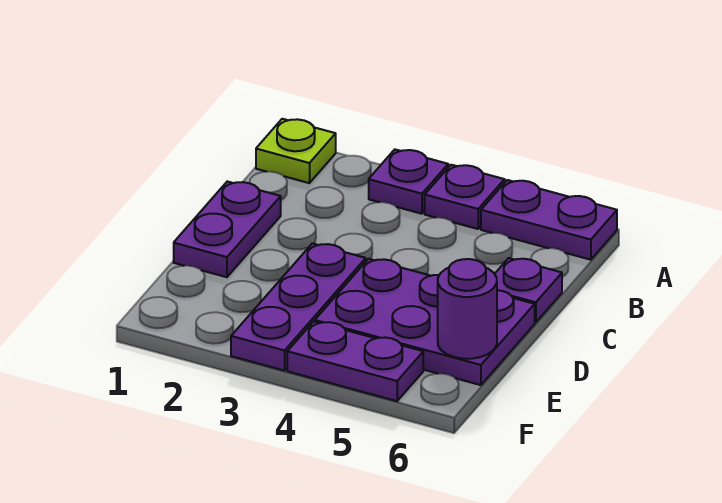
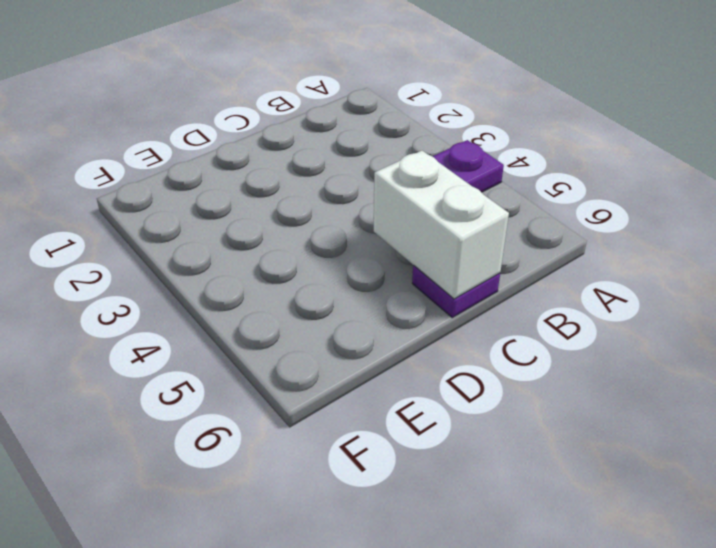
white 1x2 brick [374,151,509,299] -> none
none -> lime 1x1 plate [256,119,336,183]
none -> purple 1x1 plate [369,150,448,214]

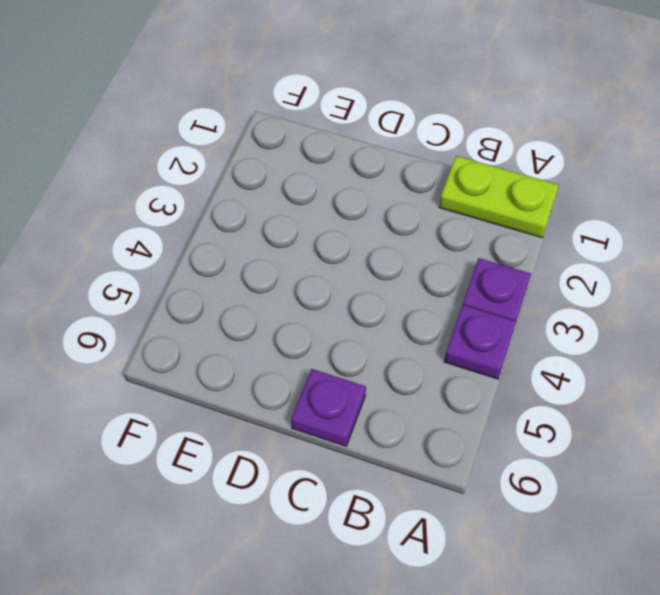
lime 1x2 plate [439,156,559,238] -> lime 1x1 plate [256,119,336,183]
none -> purple 1x2 plate [481,180,617,260]
none -> purple 1x2 plate [174,181,281,277]

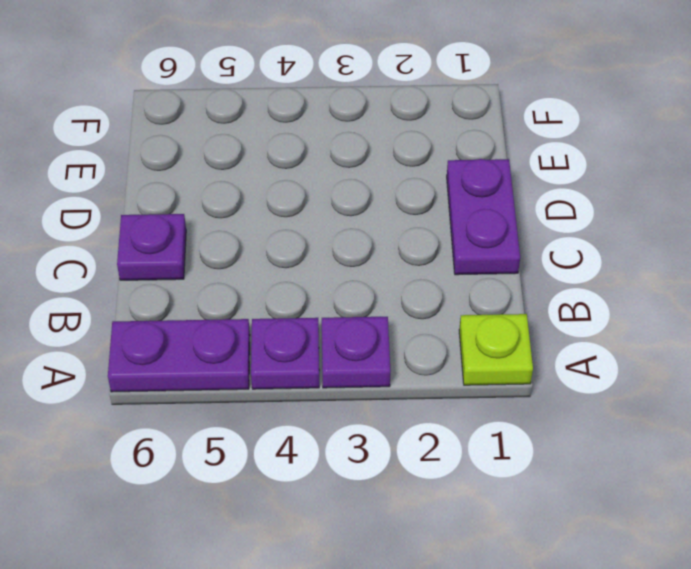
none -> purple 1x3 plate [231,243,366,371]
none -> purple 2x3 plate [315,259,535,385]

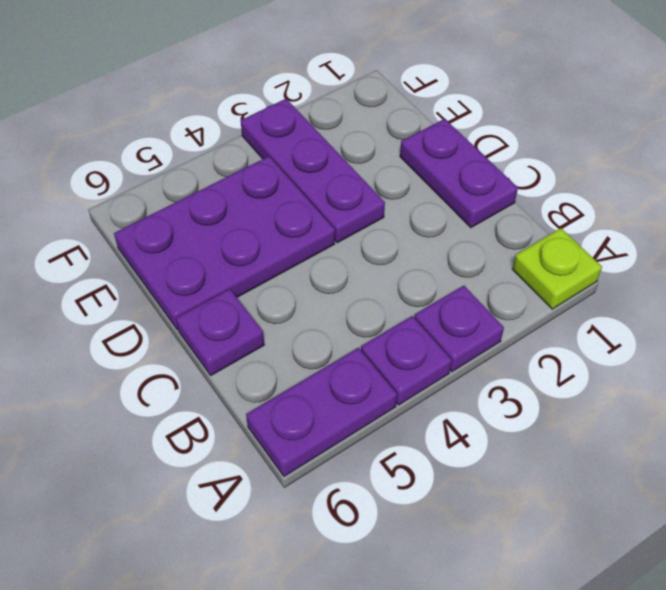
none -> purple 1x2 plate [287,322,423,401]
none -> purple 1x1 round brick [438,259,497,359]

